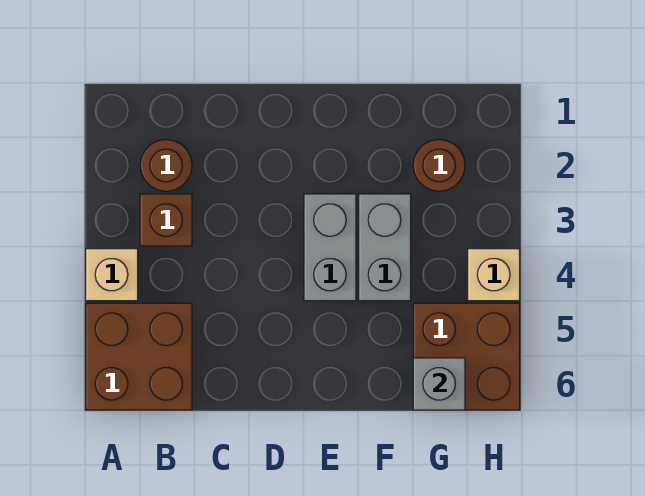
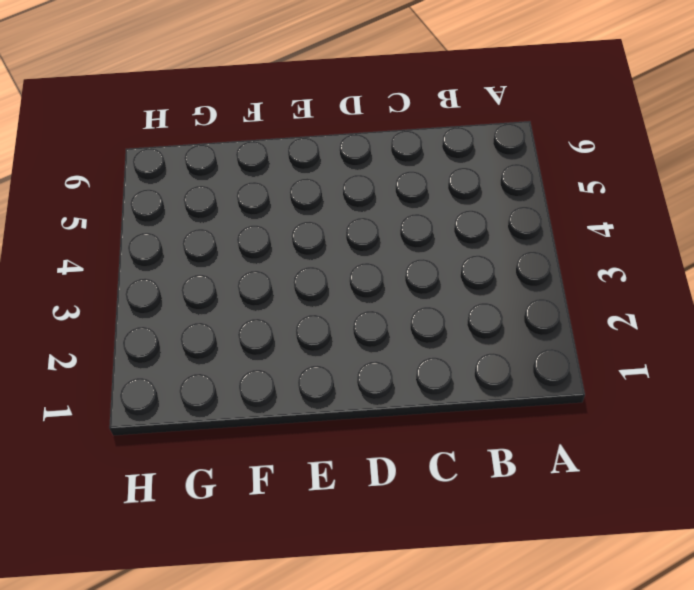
none -> tan 1x1 brick [86,249,138,301]
none -> brown 2x2 brick [86,303,192,410]

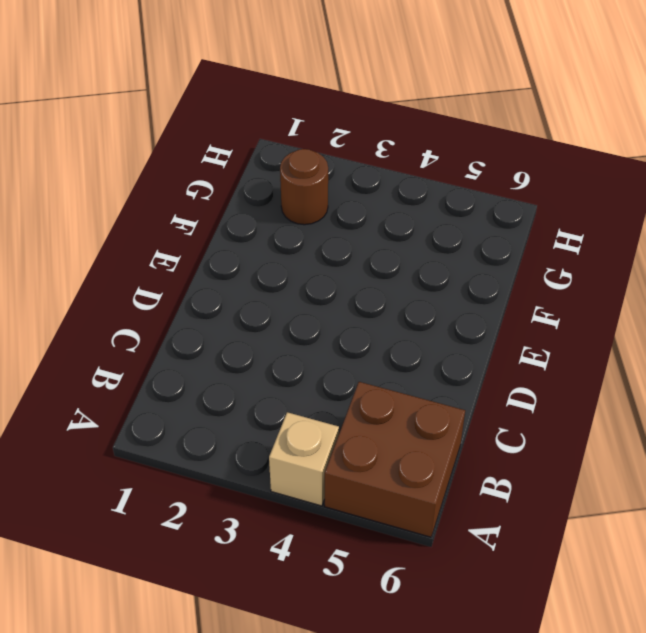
none -> brown 1x1 round brick [140,140,192,191]
none -> brown 1x1 brick [140,194,192,246]

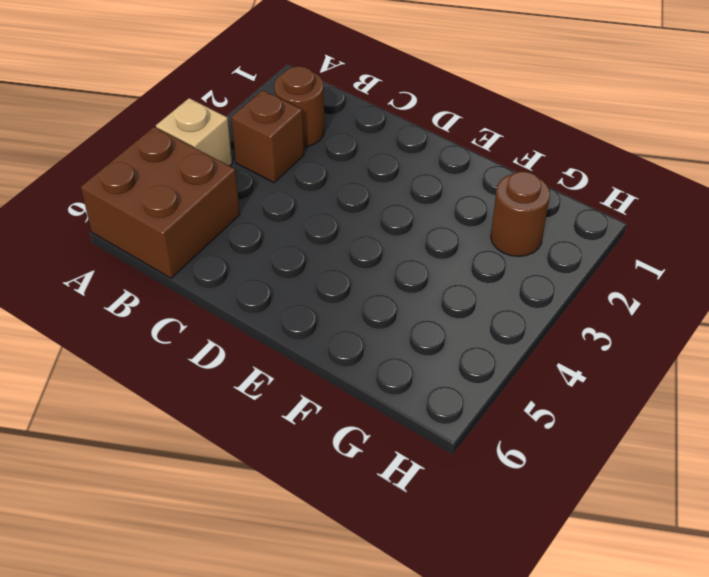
none -> grey 1x2 brick [304,194,356,301]
none -> grey 1x2 brick [359,194,411,301]

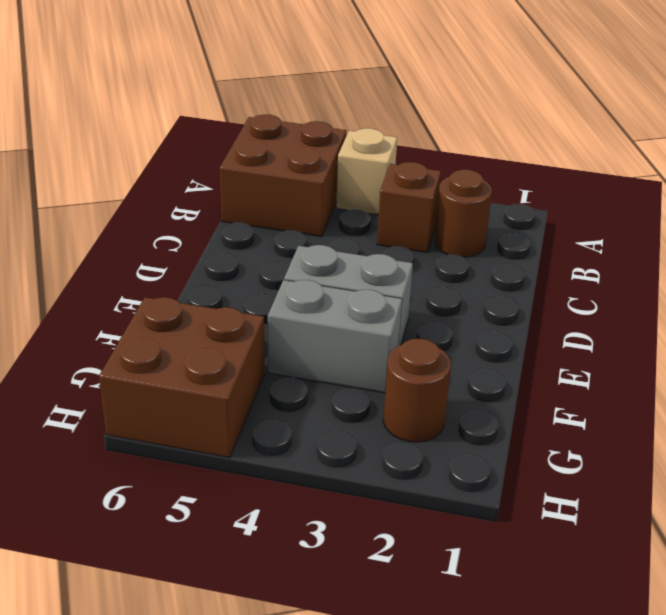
none -> tan 1x1 brick [468,249,520,301]
none -> grey 1x1 brick [413,358,465,410]

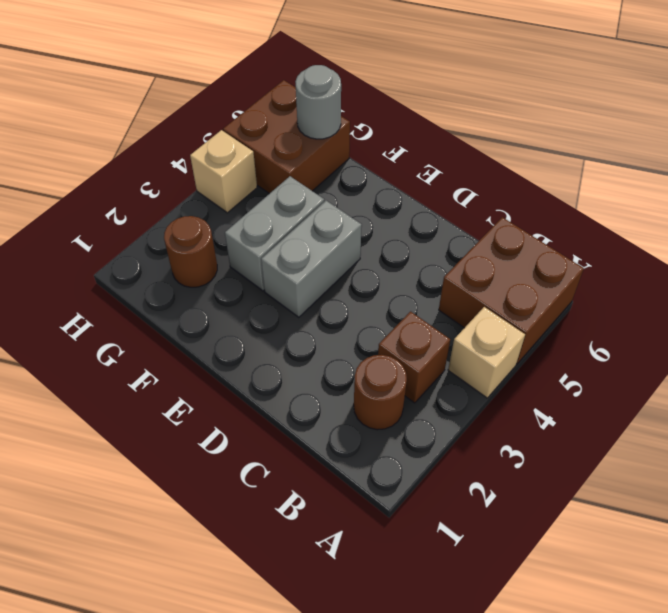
grey 1x1 round brick [295,65,341,139] -> grey 1x1 brick [413,358,465,410]

